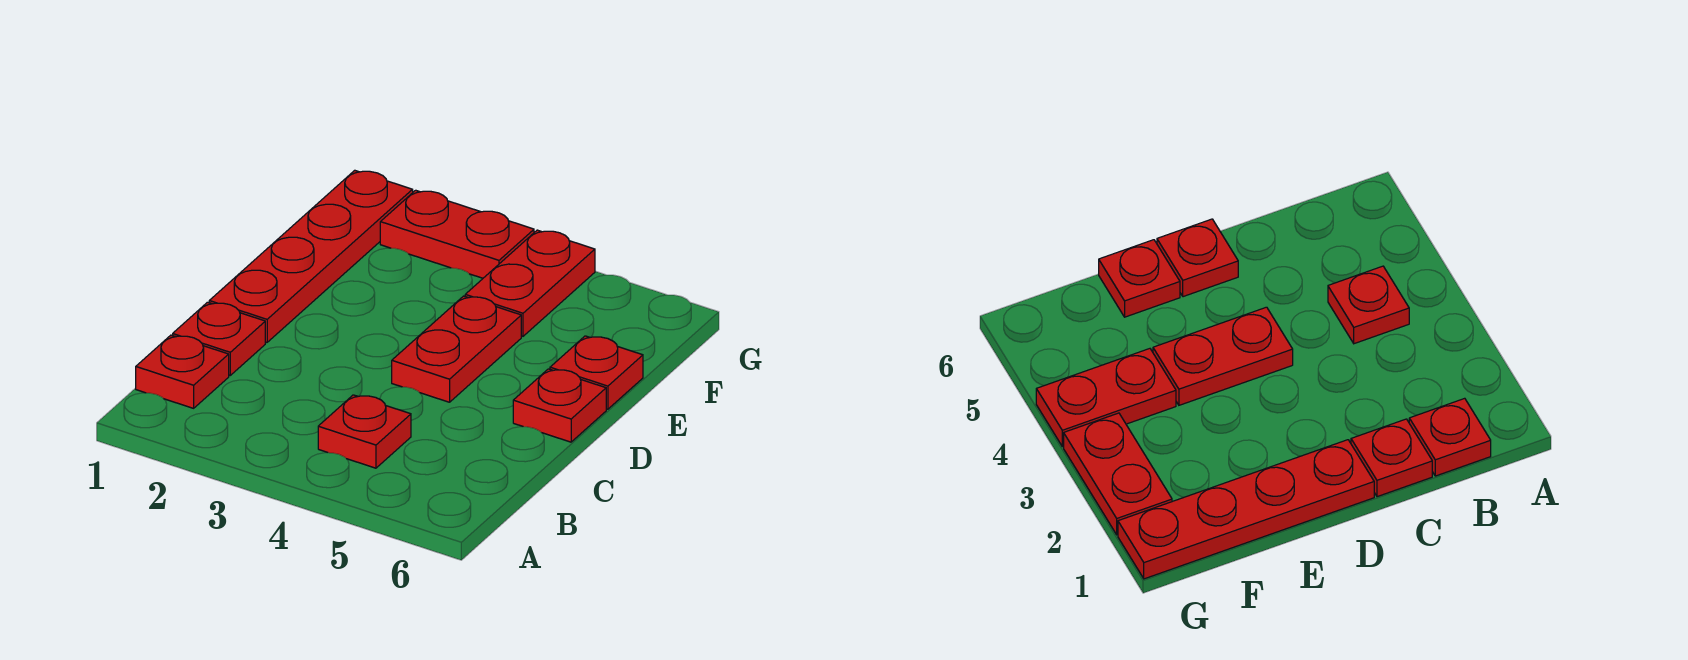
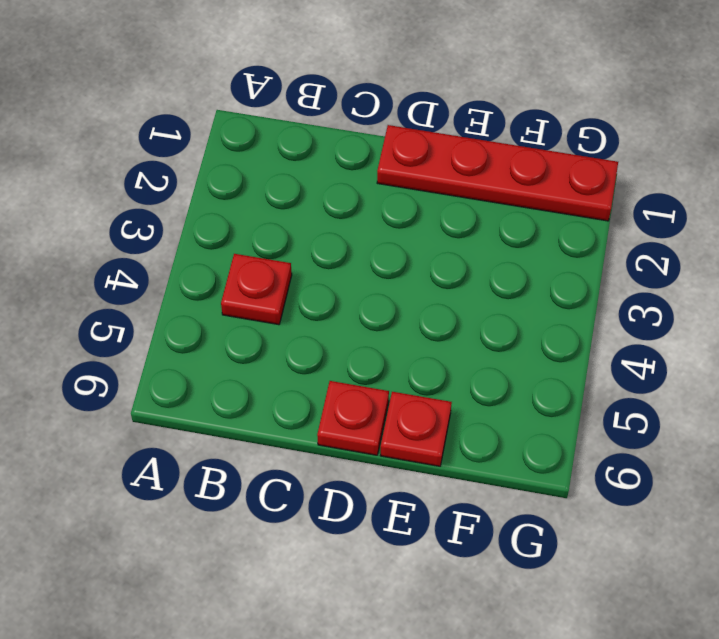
none -> red 1x1 plate [136,335,229,408]
none -> red 1x1 plate [173,302,265,375]

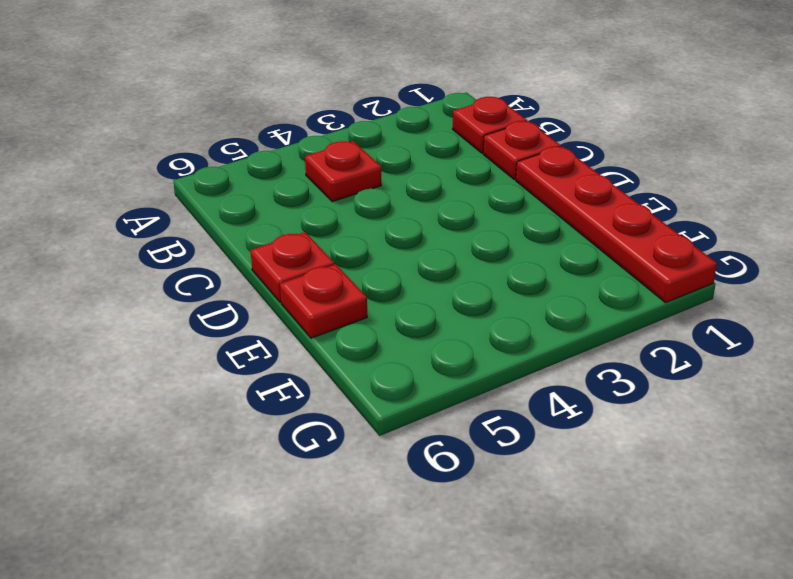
none -> red 1x2 plate [392,296,521,402]
none -> red 1x2 plate [465,230,595,336]

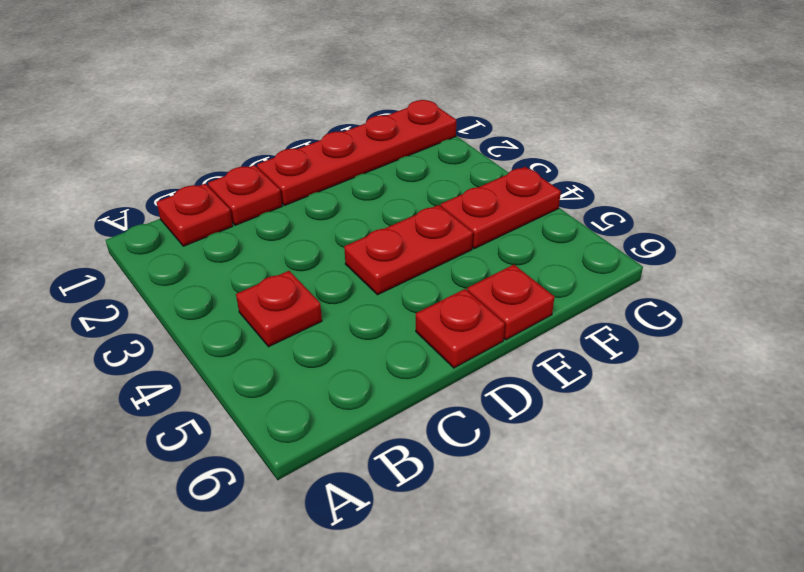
none -> red 1x2 plate [380,190,534,278]

